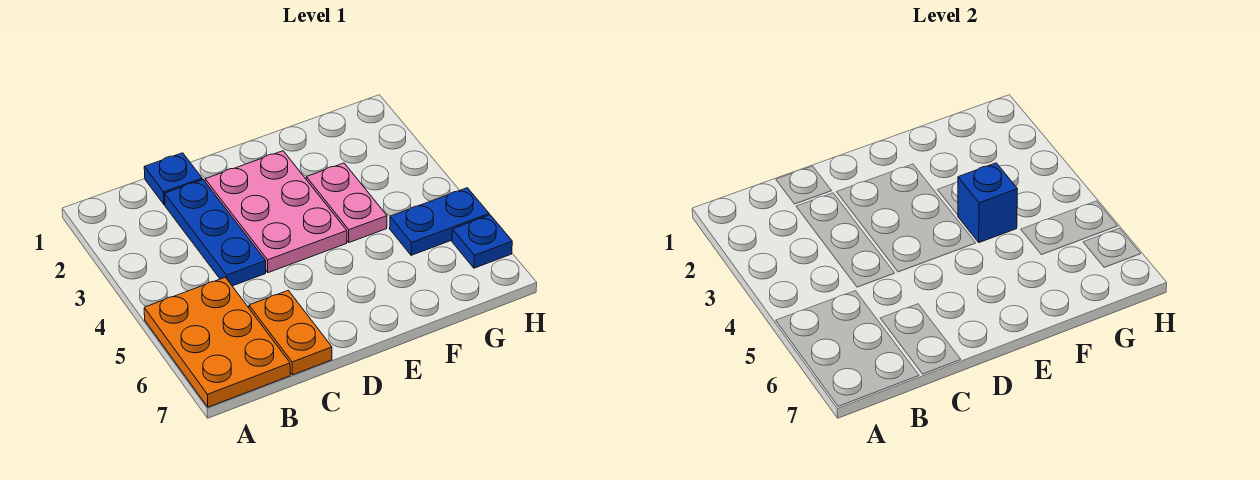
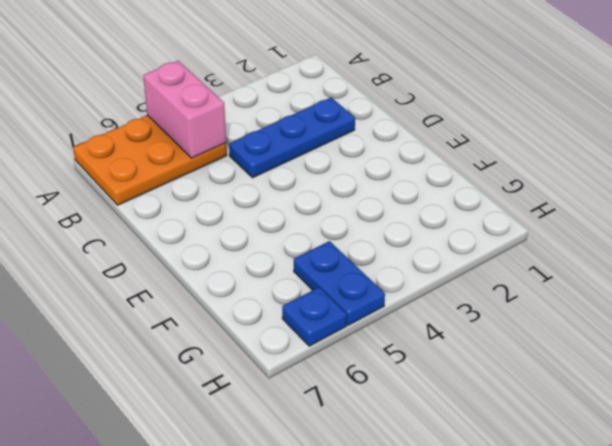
pink 1x2 brick [143,61,226,158] -> none
none -> blue 1x1 plate [144,153,202,205]
none -> orange 1x2 plate [249,290,332,375]

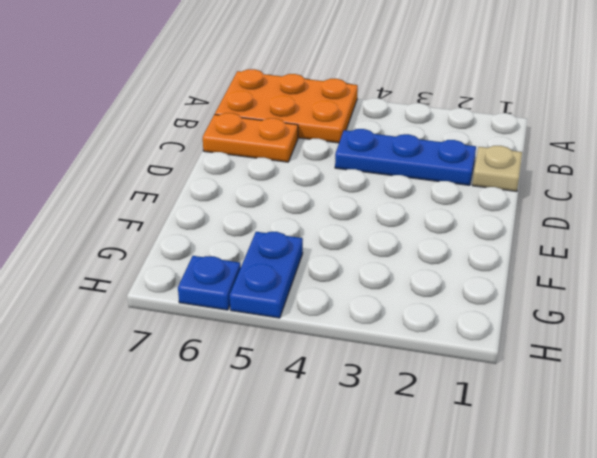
tan 1x1 plate [472,146,522,191] -> blue 1x1 plate [144,153,202,205]
none -> pink 2x3 plate [205,151,347,273]
none -> pink 1x2 plate [306,163,387,242]

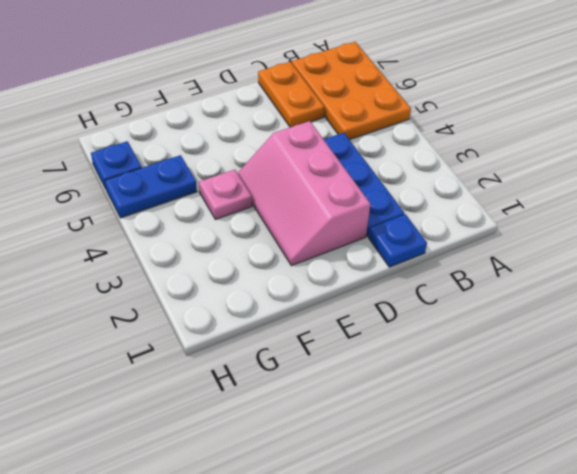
pink 2x3 slope [238,121,370,266] -> pink 2x3 plate [205,151,347,273]
pink 1x1 plate [199,170,252,220] -> pink 1x2 plate [306,163,387,242]
none -> blue 1x1 brick [958,163,1017,242]

